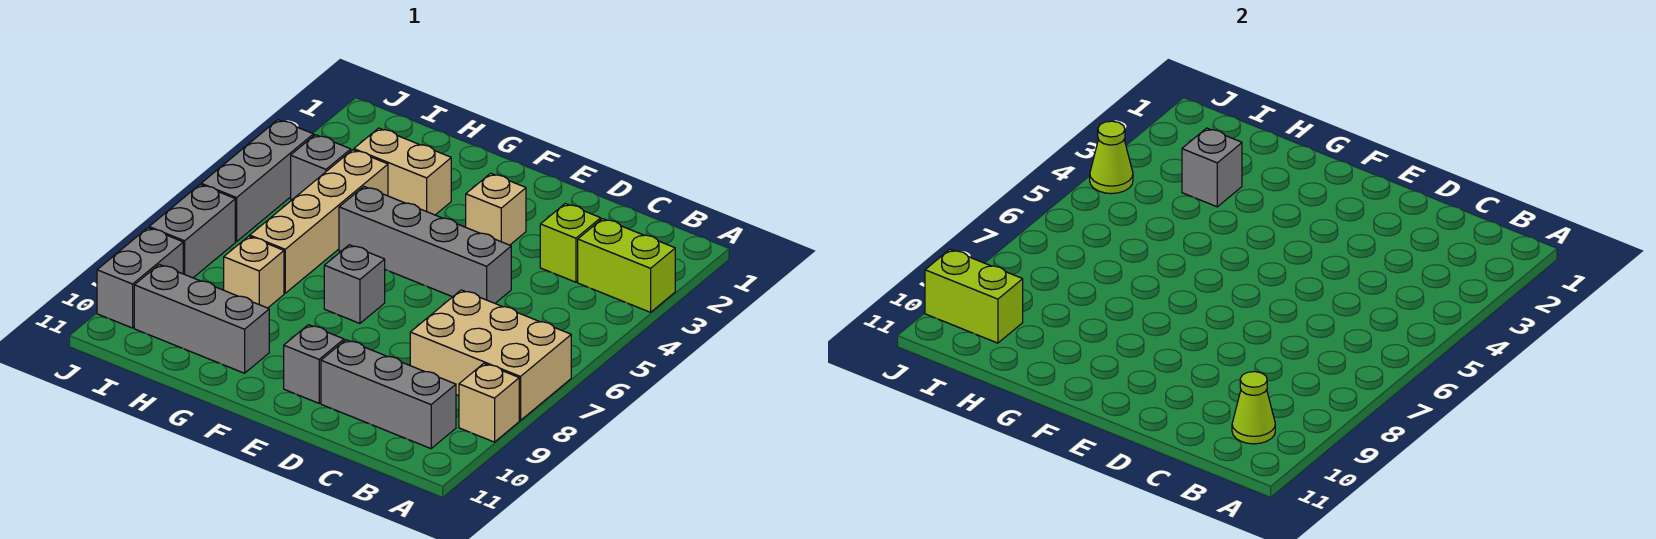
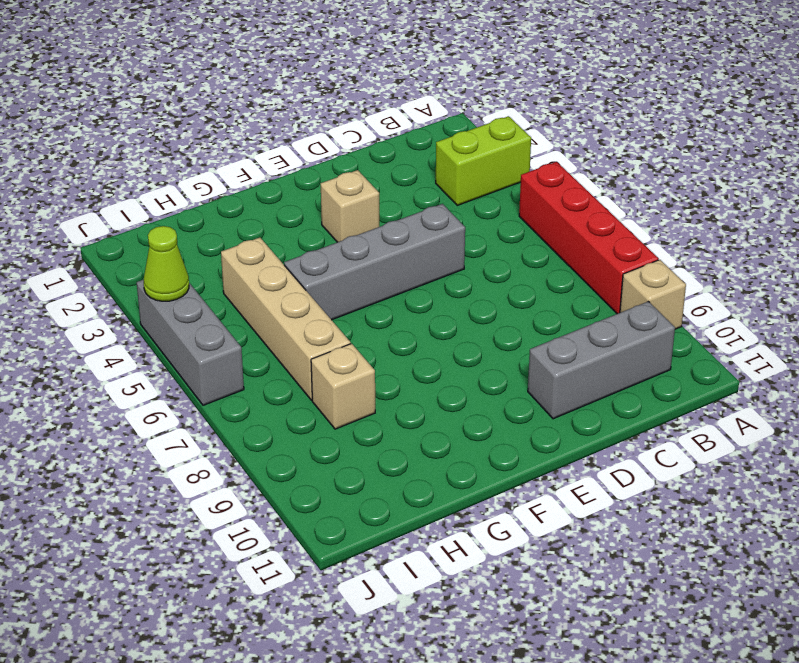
red 1x4 brick [519,162,659,314] -> tan 2x3 brick [410,290,571,420]
none -> lime 1x1 brick [540,204,601,282]
none -> grey 1x1 brick [284,325,344,403]
none -> grey 1x1 brick [324,245,385,323]

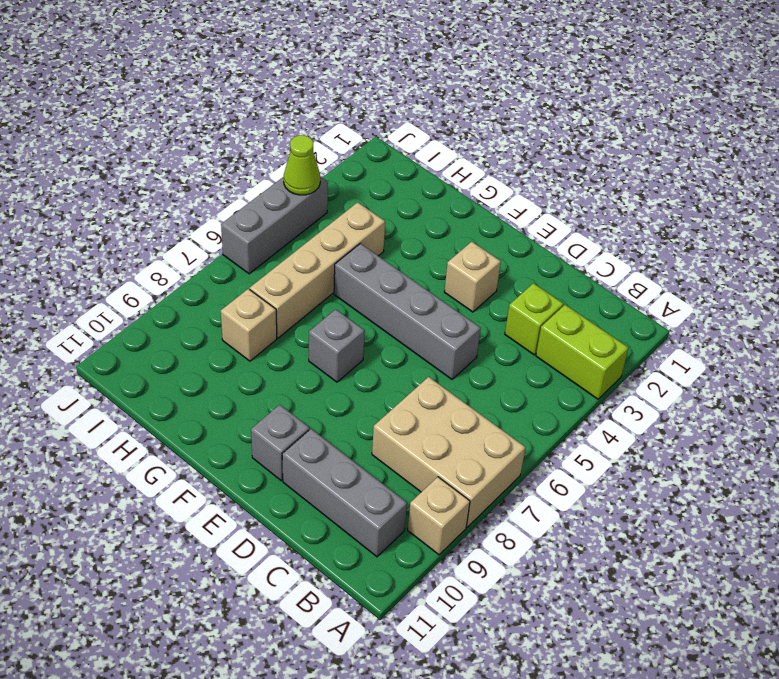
none -> tan 1x2 brick [354,128,451,215]
none -> grey 1x3 brick [134,264,269,373]
none -> grey 1x1 brick [291,135,351,200]

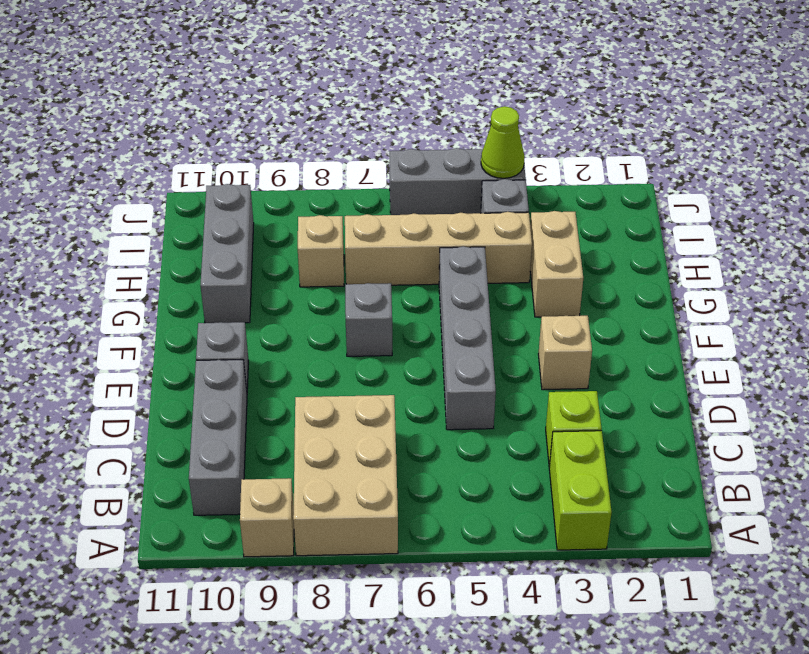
none -> grey 1x2 brick [149,185,235,278]
none -> grey 1x2 brick [97,228,183,328]
none -> lime 1x1 cone [1232,372,1275,444]

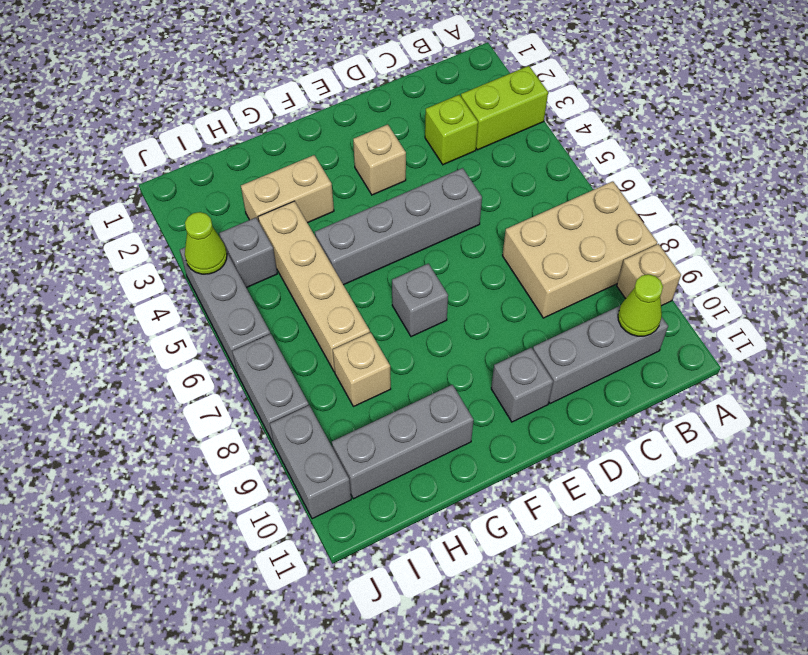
none -> grey 1x1 brick [1182,128,1242,207]
none -> lime 1x2 brick [925,249,1023,343]

